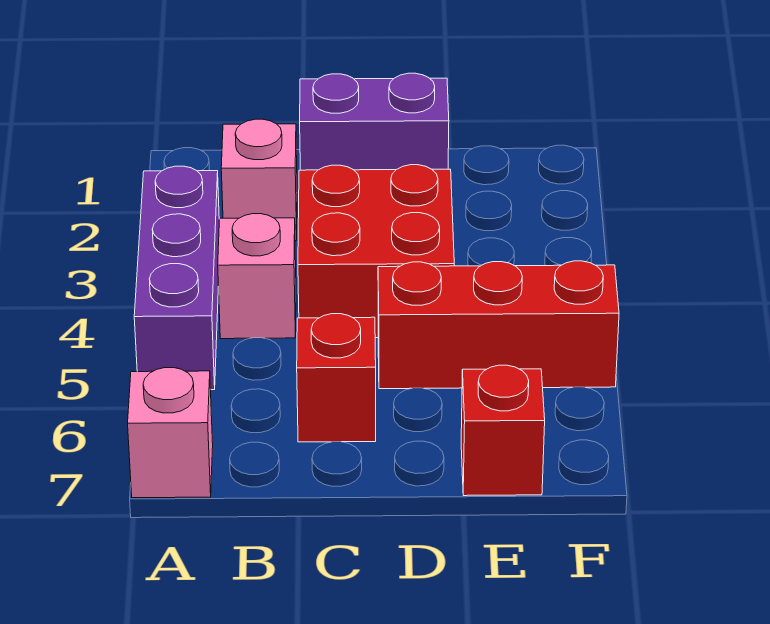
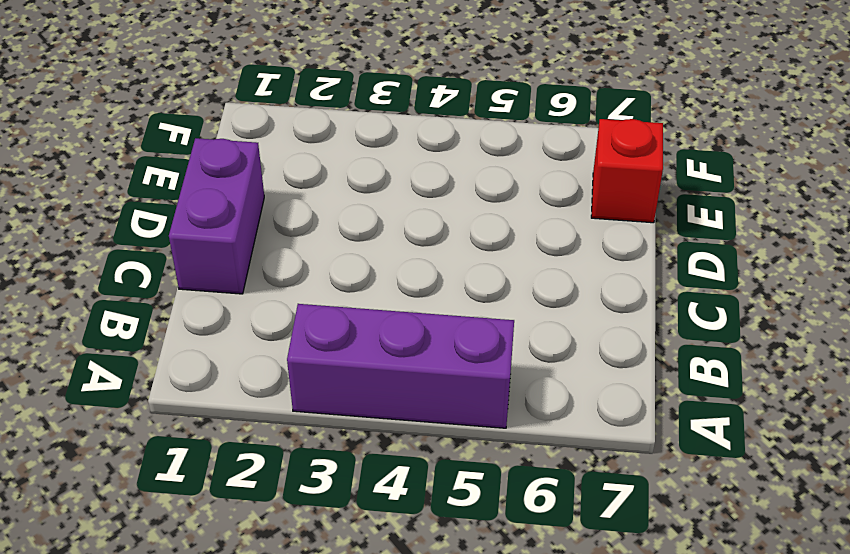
none -> pink 1x1 brick [128,368,213,498]
none -> pink 1x1 brick [221,119,297,241]

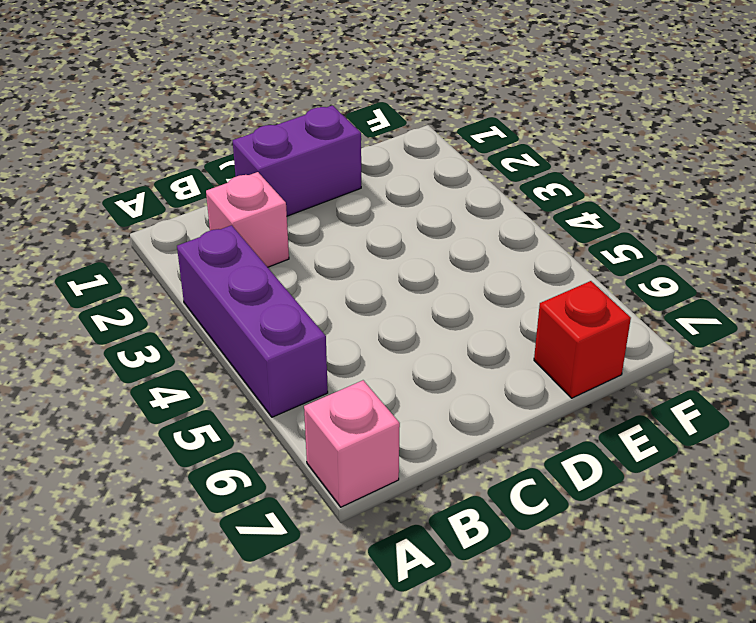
none -> pink 1x1 brick [218,214,296,339]
none -> red 2x2 brick [298,165,454,338]

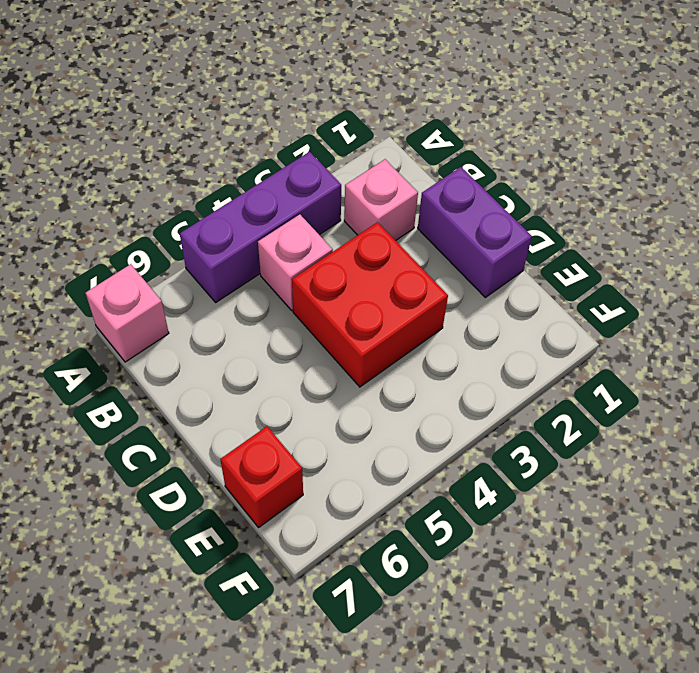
none -> red 1x1 brick [297,314,376,442]
none -> red 1x3 brick [378,261,619,389]

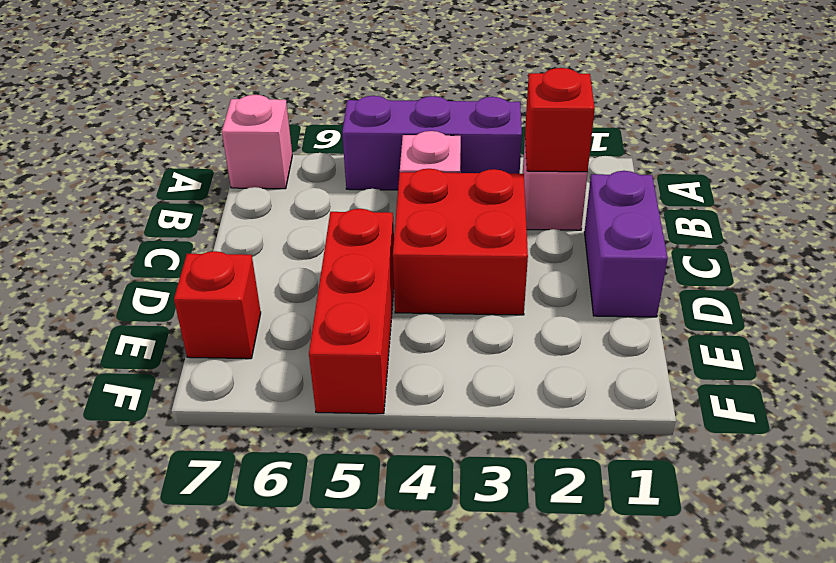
red 1x1 brick [525,68,595,172] -> red 1x1 brick moved to [297,314,376,442]

